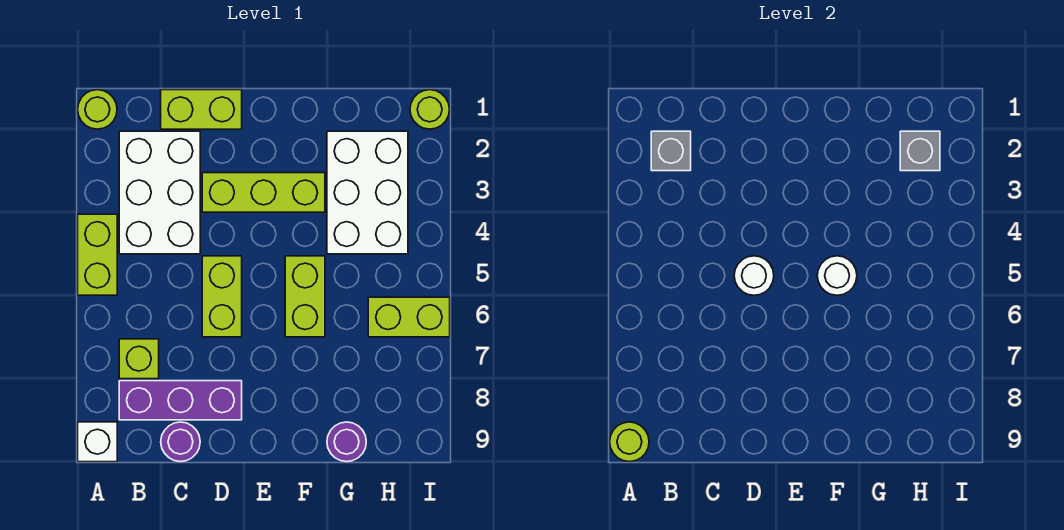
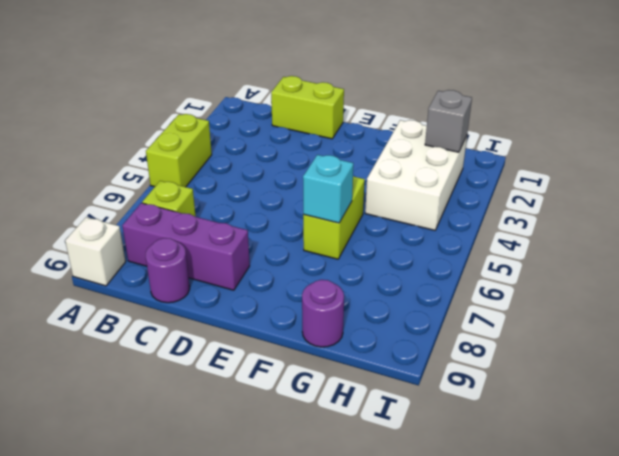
cyan 1x1 brick [303,155,353,223] -> none
none -> lime 1x1 round brick [78,90,117,129]
none -> white 2x3 brick [119,131,200,254]
none -> lime 1x3 brick [202,173,325,212]

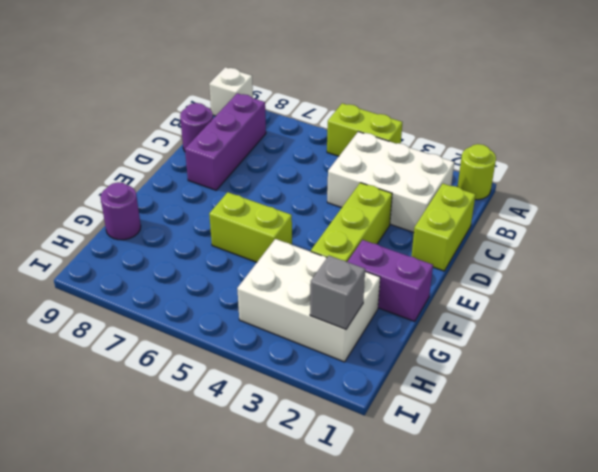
purple 1x2 brick [348,240,433,321] -> none
none -> lime 1x1 brick [119,339,159,379]
none -> lime 1x2 brick [202,256,242,337]
none -> lime 1x2 brick [368,297,450,337]

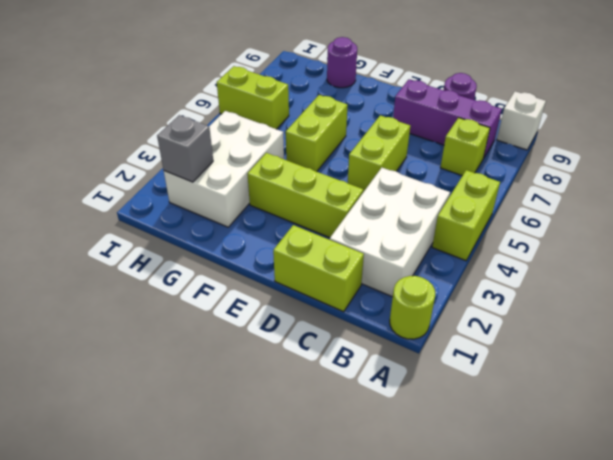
none -> lime 1x1 round brick [410,90,450,129]
none -> lime 1x1 round brick [610,422,649,462]
none -> grey 1x1 brick [651,131,691,171]

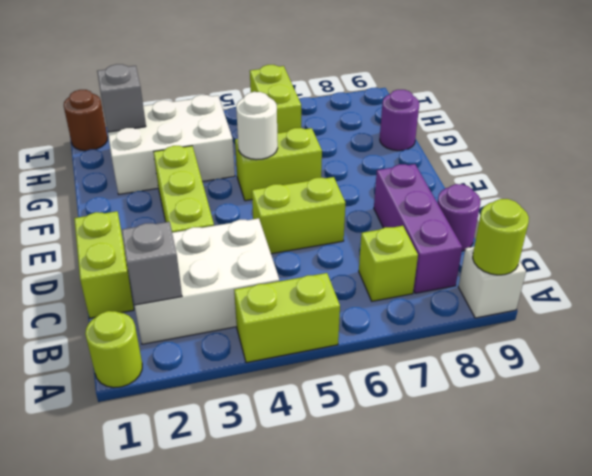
brown 1x1 round brick [64,90,108,151] -> lime 1x1 round brick [410,90,450,129]
none -> white 1x1 round brick [734,256,774,295]

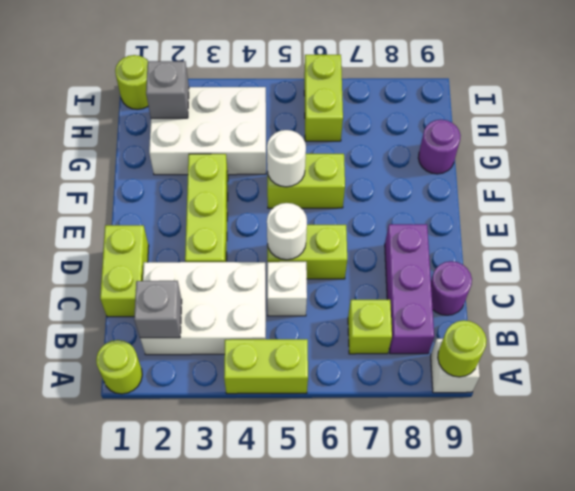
white 1x1 brick [267,262,307,316] -> none

